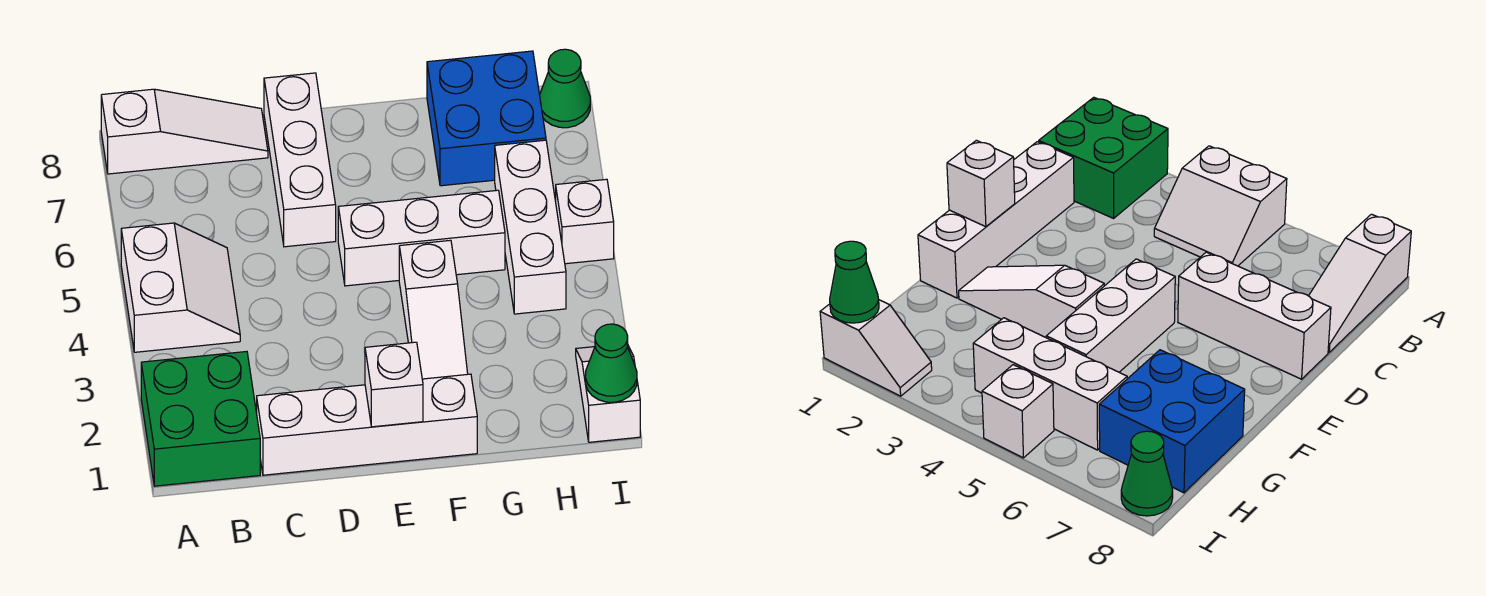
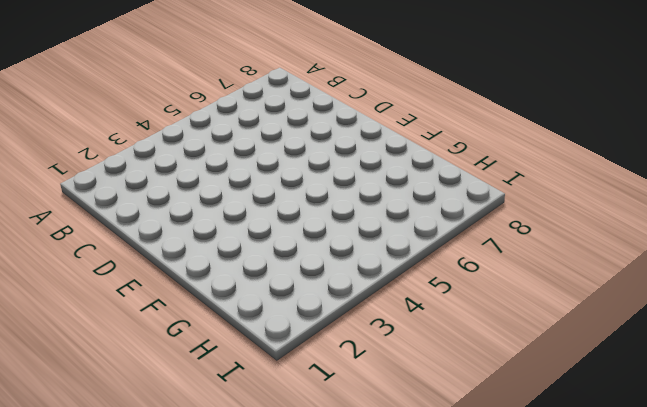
none -> green 2x2 brick [141,352,260,486]
none -> white 2x2 slope [121,223,240,352]
none -> white 1x3 slope [101,89,268,174]

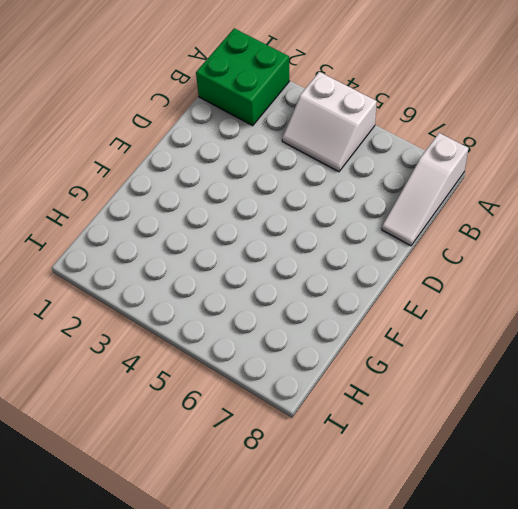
none -> white 1x4 brick [257,374,477,475]
none -> white 1x3 brick [264,73,336,247]
none -> white 1x3 brick [338,190,505,286]

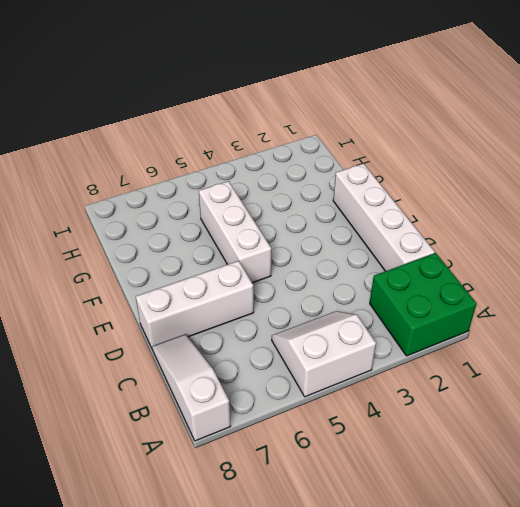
none -> white 1x3 slope [399,240,468,379]
none -> blue 2x2 brick [427,51,546,186]
none -> white 1x3 brick [495,140,566,314]

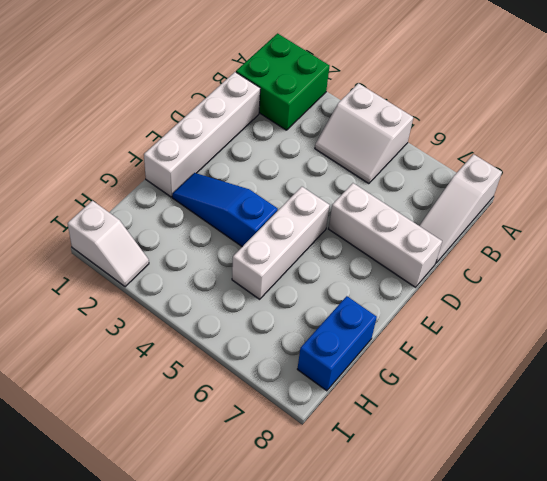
blue 1x3 slope [172,173,278,247] -> white 1x3 slope [399,240,468,379]
blue 1x2 brick [297,296,377,391] -> blue 2x2 brick [427,51,546,186]
none -> white 1x3 brick [495,140,566,314]
none -> white 1x1 brick [556,179,614,264]
none -> green 1x1 cone [540,49,590,128]

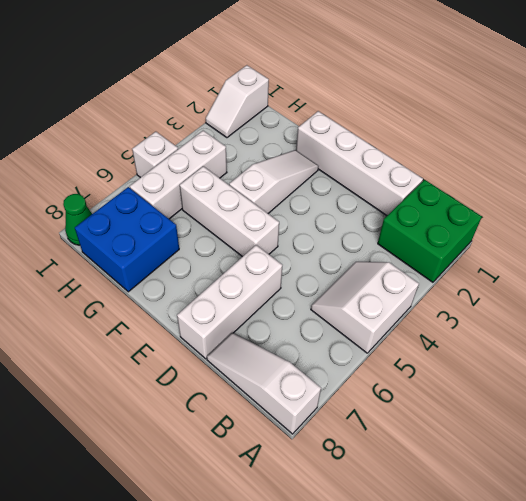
none -> white 1x1 brick [365,342,423,427]
none -> green 1x1 cone [585,324,637,402]

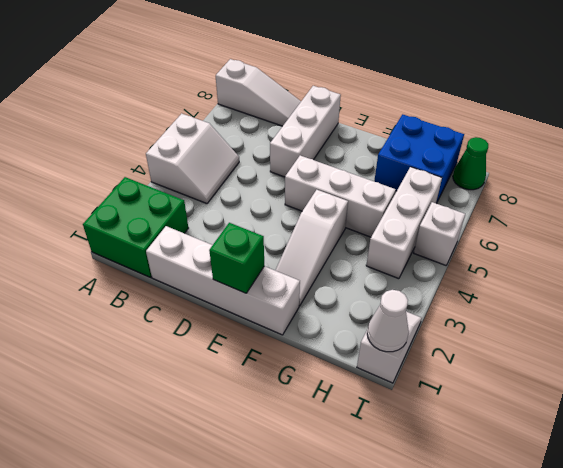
green 1x1 brick [209,223,264,293] -> white 1x1 brick [365,342,423,427]
white 1x1 cone [367,290,409,352] -> green 1x1 cone [585,324,637,402]

